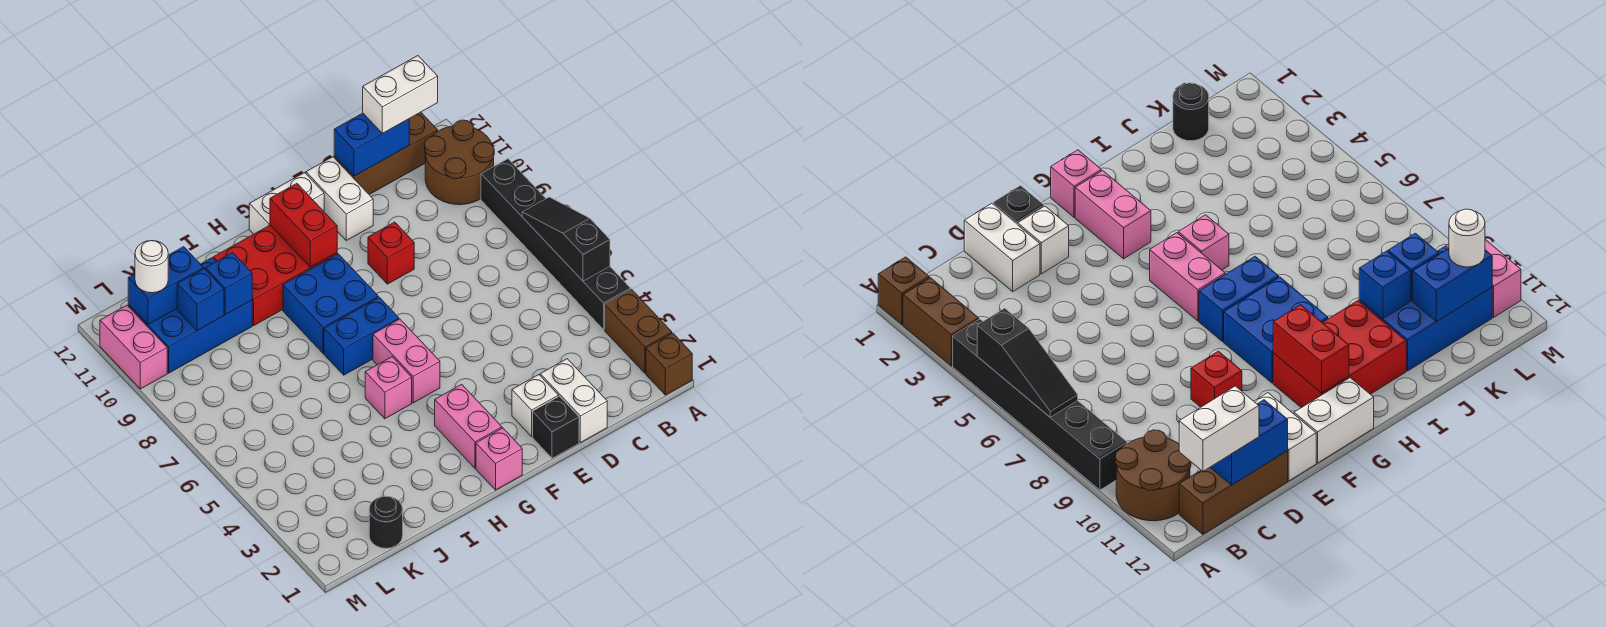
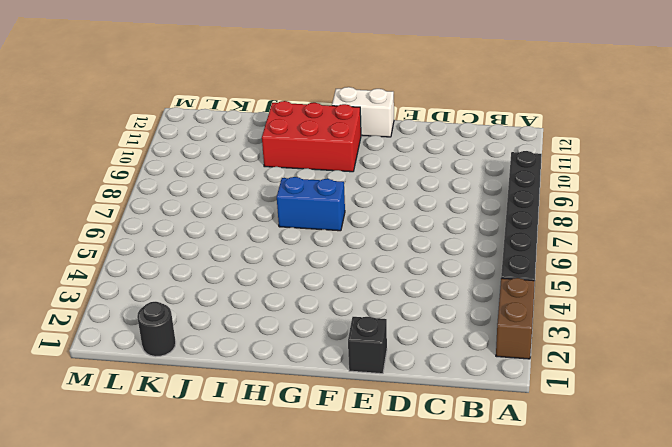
none -> brown 1x1 brick [646,333,692,395]
none -> brown 2x2 round brick [425,120,494,205]
none -> brown 1x3 brick [334,112,438,195]

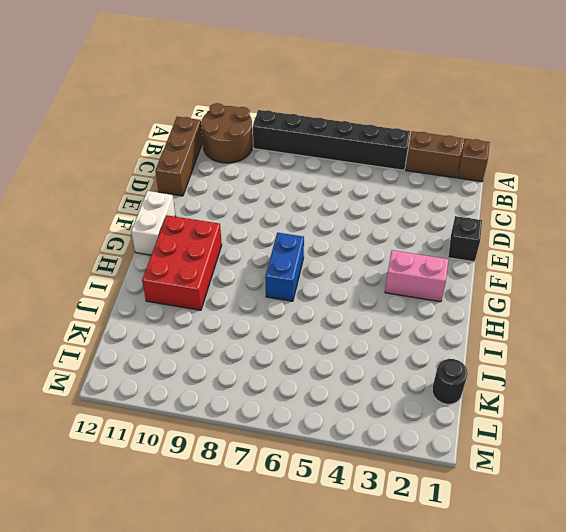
none -> white 1x2 brick [540,359,607,443]
none -> white 1x1 brick [512,375,559,436]
none -> red 1x1 brick [368,222,414,284]

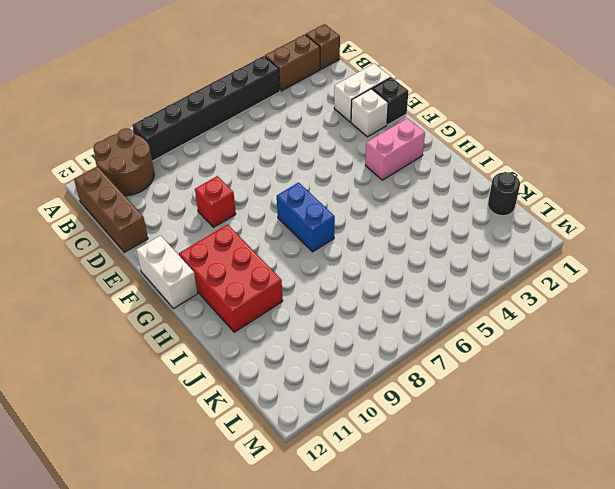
none -> white 1x2 brick [306,157,373,240]
none -> pink 1x1 brick [476,428,522,490]
none -> pink 1x2 brick [373,319,440,403]

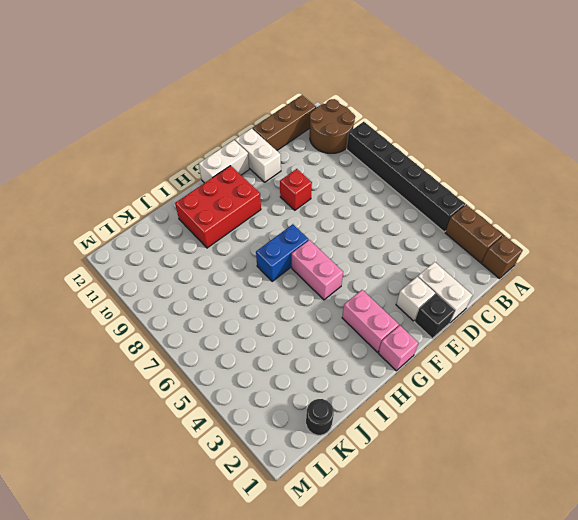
none -> blue 2x2 brick [283,254,378,353]
none -> pink 1x1 brick [365,357,412,419]
none -> blue 2x3 brick [128,258,252,373]

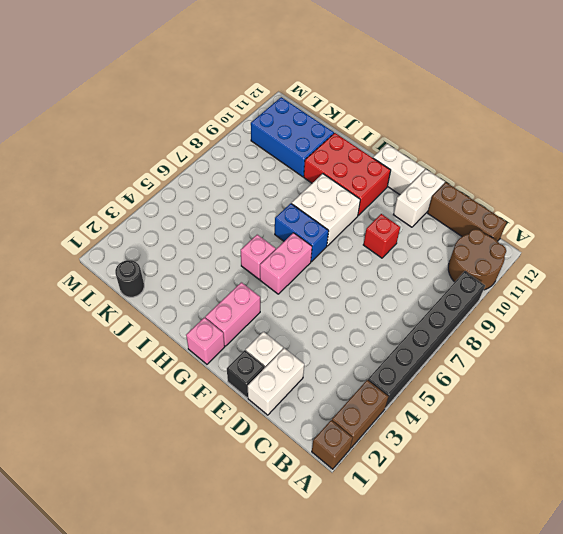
white 2x2 brick [292,174,360,246] -> blue 2x2 brick [283,254,378,353]
none -> pink 1x2 brick [100,305,167,389]
none -> black 1x3 slope [522,197,610,281]
none -> blue 1x2 brick [334,113,409,176]

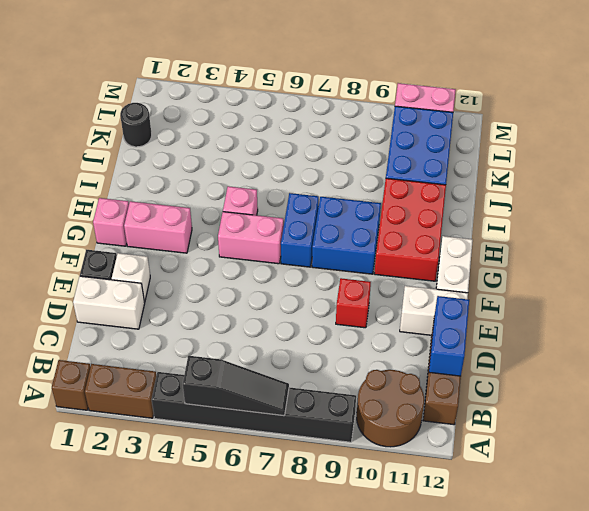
none -> red 1x2 brick [270,183,337,267]
none -> blue 1x1 brick [206,253,252,315]
none -> blue 1x1 brick [177,268,224,330]

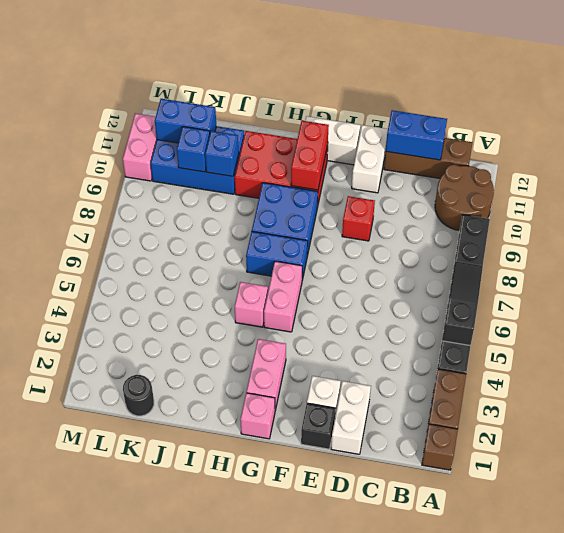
none -> white 1x2 brick [363,56,438,134]
none -> white 1x1 round brick [135,241,168,293]

